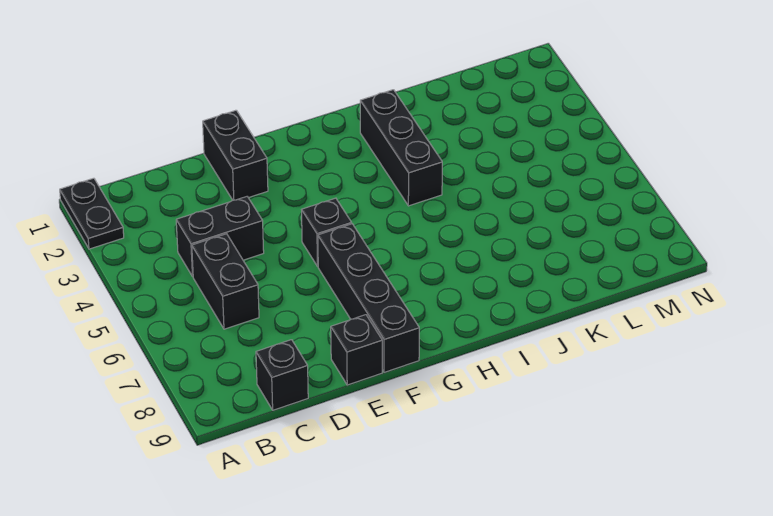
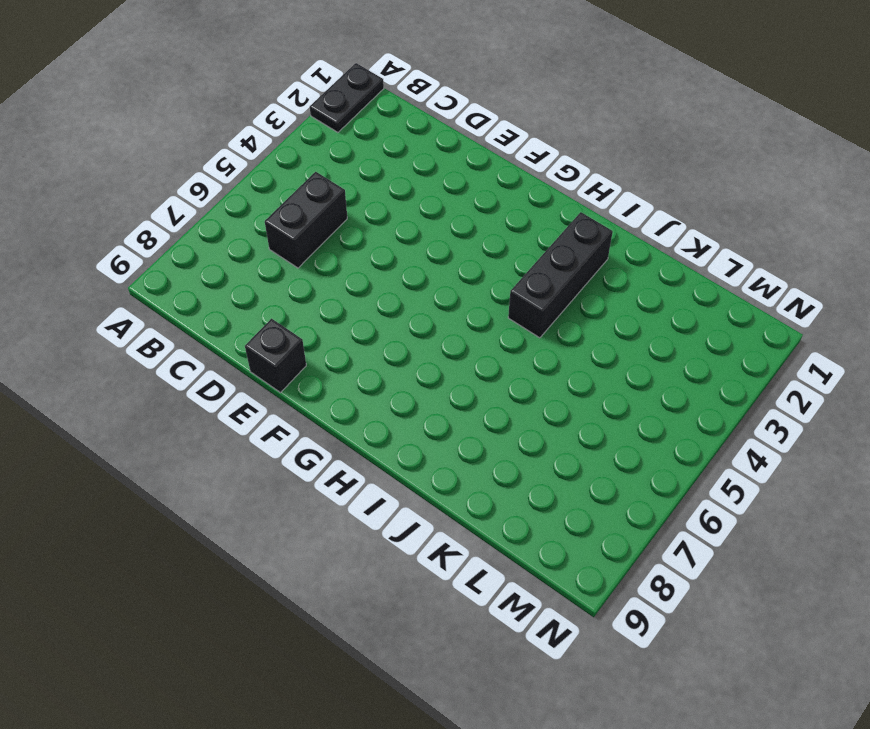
none -> black 1x2 brick [176,197,264,276]
none -> black 1x1 brick [256,340,308,410]

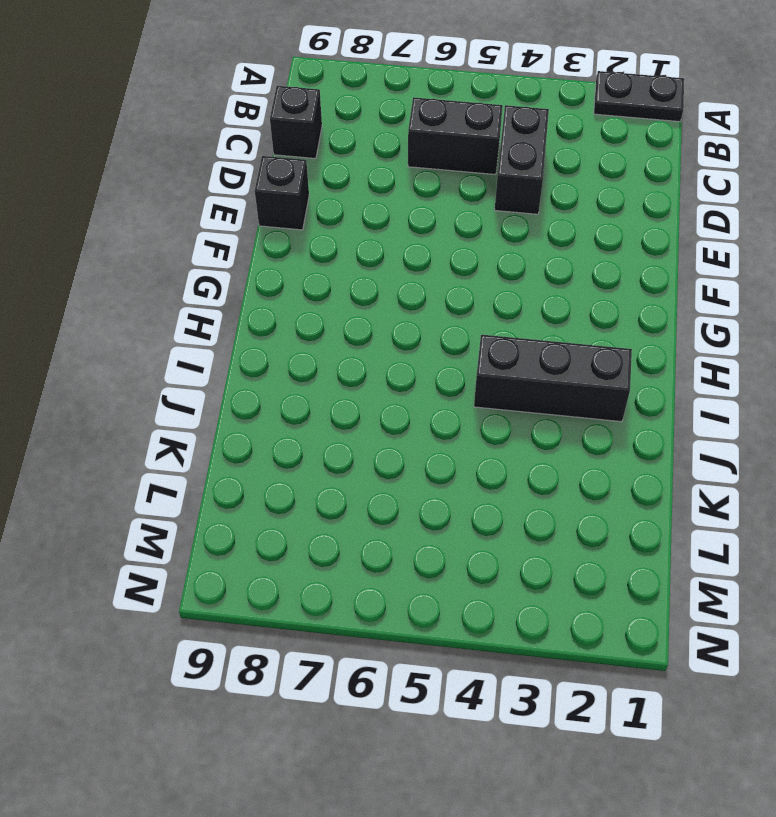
none -> black 1x2 brick [203,110,268,200]
none -> black 1x1 brick [302,198,352,266]

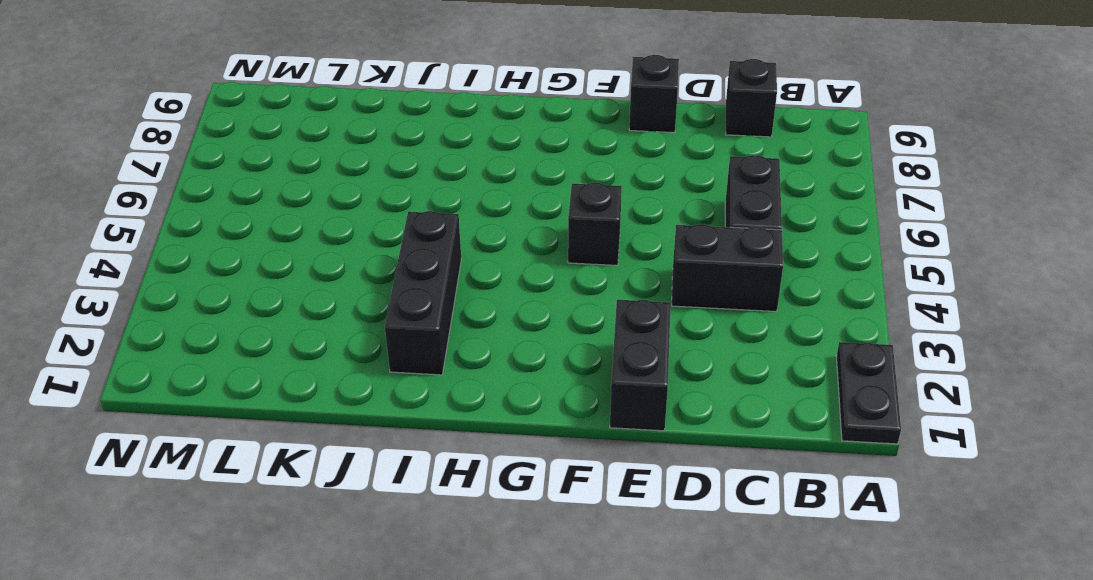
none -> black 1x4 brick [318,224,419,372]

